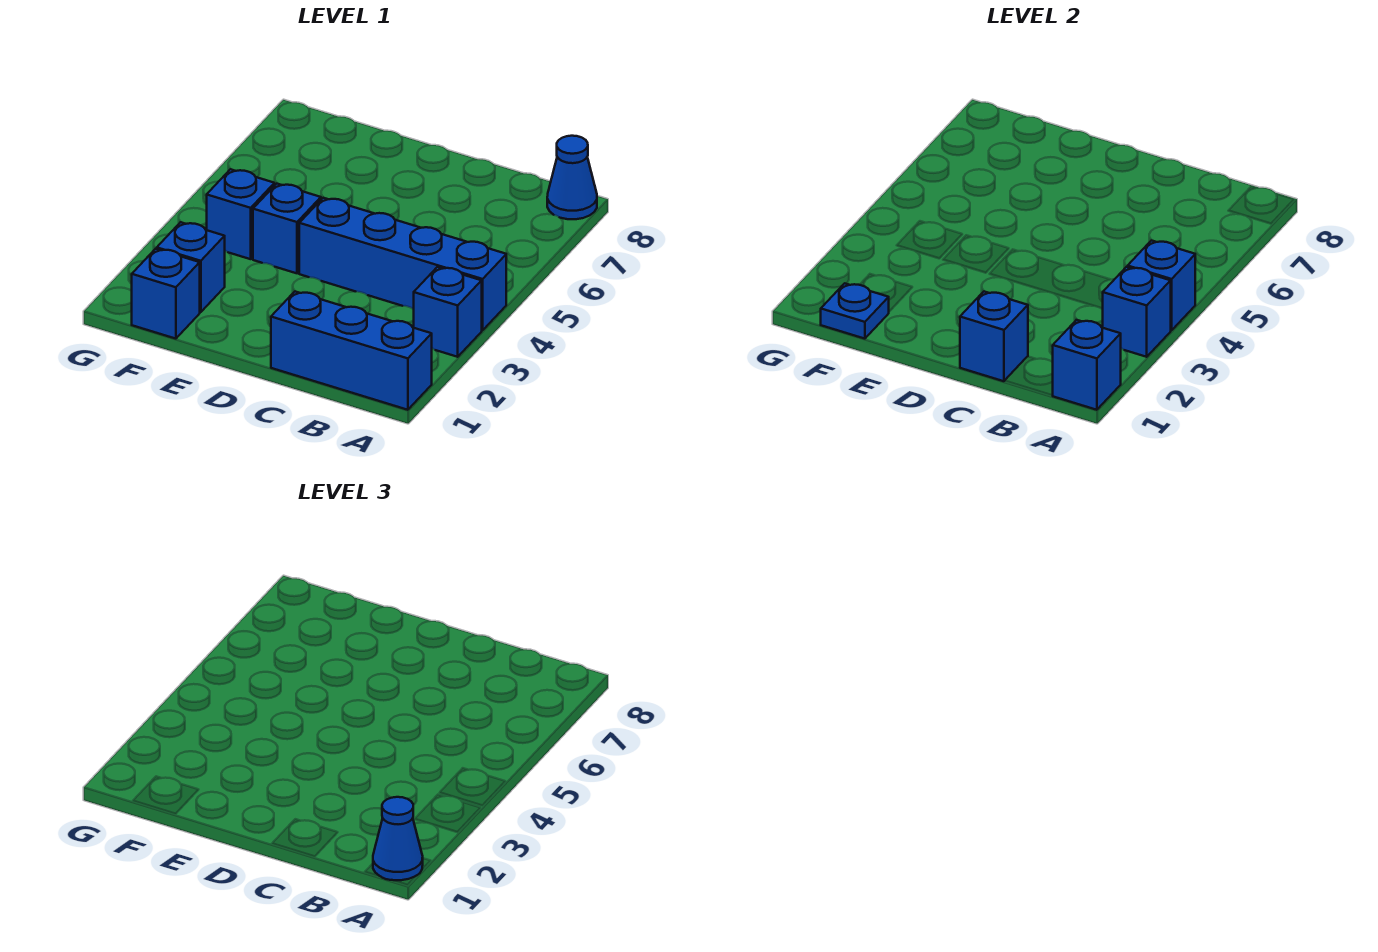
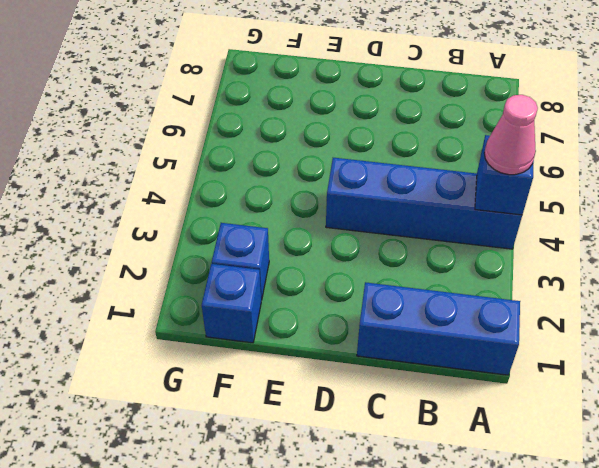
pink 1x1 cone [484,95,538,175] -> none
none -> blue 1x1 brick [414,267,482,357]
none -> blue 1x1 cone [547,136,597,219]
none -> blue 1x1 brick [253,184,321,273]

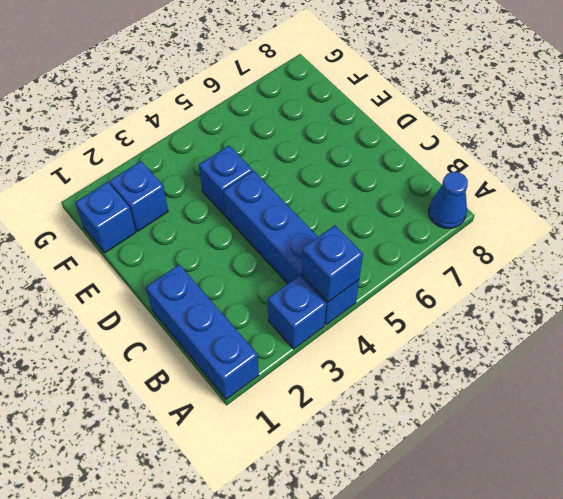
none -> blue 1x1 brick [207,169,274,259]
none -> blue 1x1 brick [1052,320,1121,410]
none -> blue 1x1 brick [1102,267,1171,357]

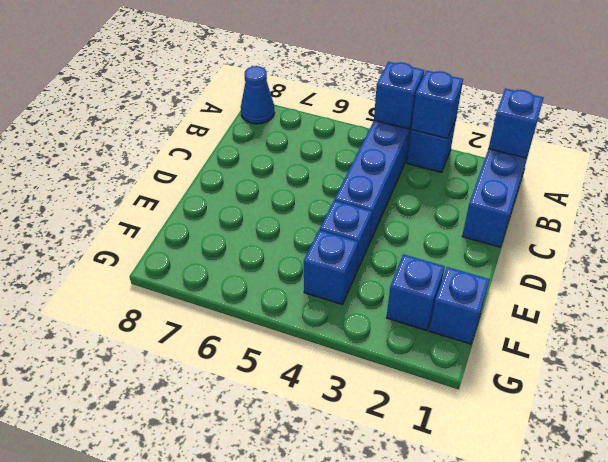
none -> blue 1x1 brick [960,291,1028,381]
none -> blue 1x1 plate [821,283,889,339]
none -> blue 1x1 cone [373,797,423,880]

